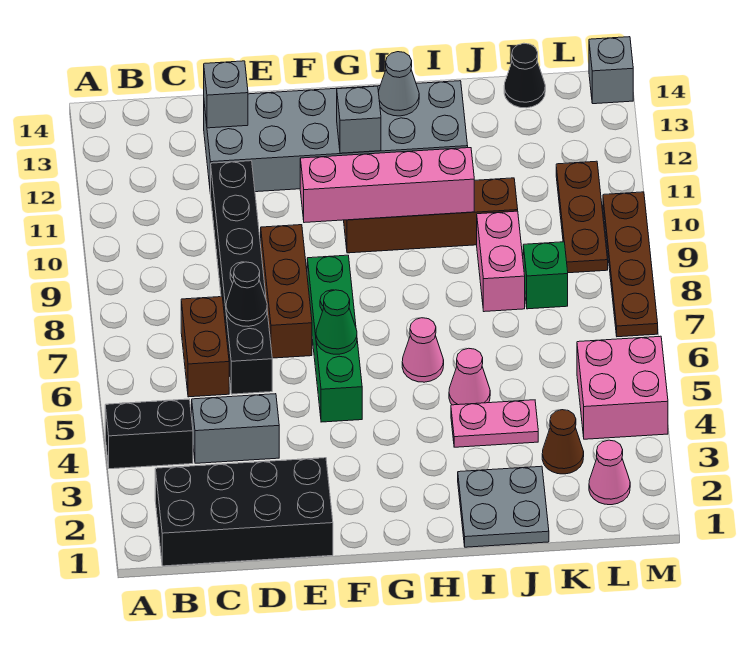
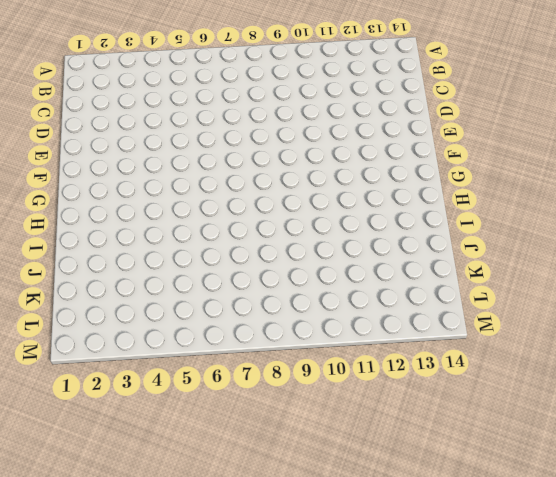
none -> black 1x2 brick [105,399,193,469]
none -> black 2x4 brick [155,458,333,566]
none -> grey 1x2 brick [192,394,279,463]

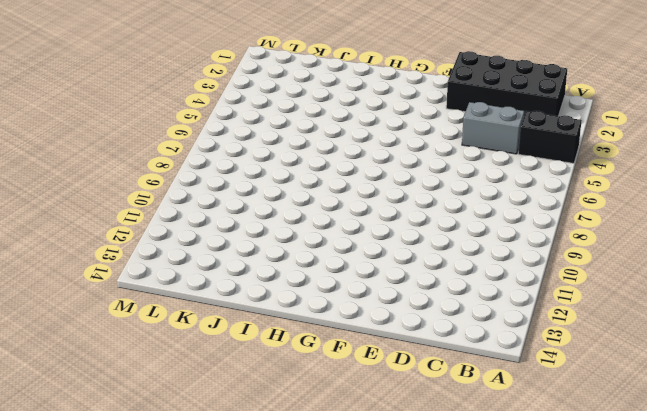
none -> brown 1x2 brick [181,297,229,397]
none -> black 1x6 brick [211,161,272,394]
none -> grey 2x6 brick [204,81,468,194]

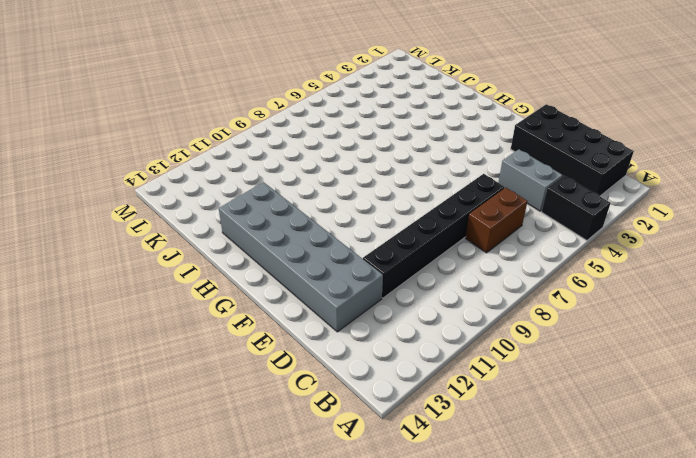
none -> brown 1x3 brick [261,225,312,358]
none -> green 1x4 brick [307,255,362,422]
none -> brown 1x4 brick [344,178,518,253]

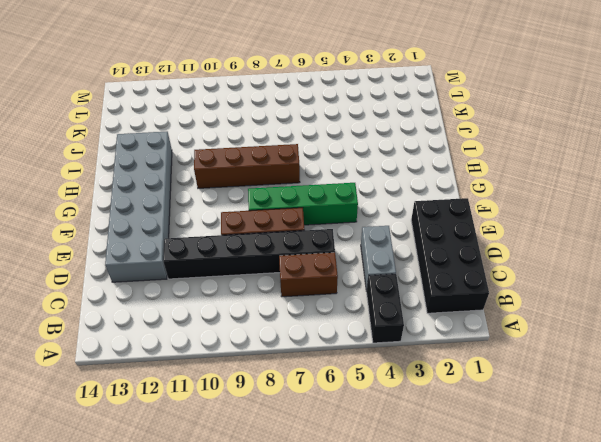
brown 1x4 brick [194,144,300,188] -> brown 1x4 brick turned to [344,178,518,253]
none -> pink 1x1 cone [402,318,444,382]
none -> grey 2x2 plate [458,466,549,547]
none -> pink 1x2 plate [451,400,538,447]

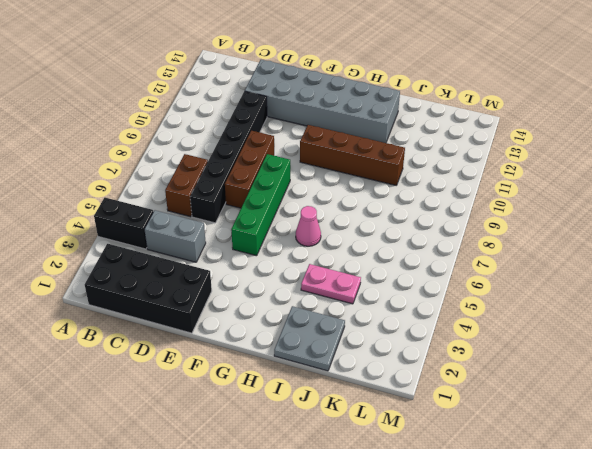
none -> pink 1x1 cone [449,348,490,405]
none -> pink 1x2 brick [477,211,525,312]
none -> brown 1x1 cone [542,410,584,474]

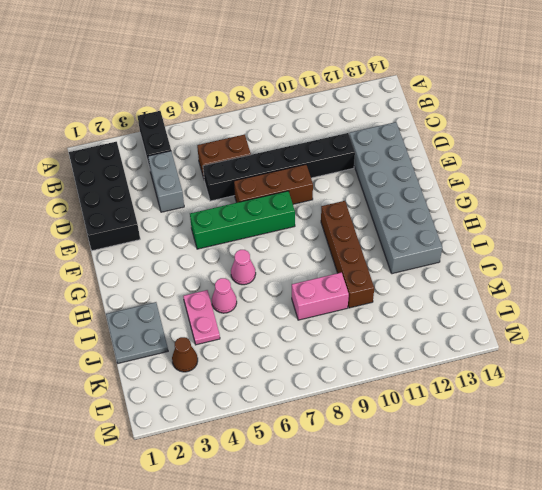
none -> green 1x1 brick [523,242,568,309]
none -> black 1x1 cone [504,43,545,108]
none -> pink 1x1 cone [589,440,630,505]

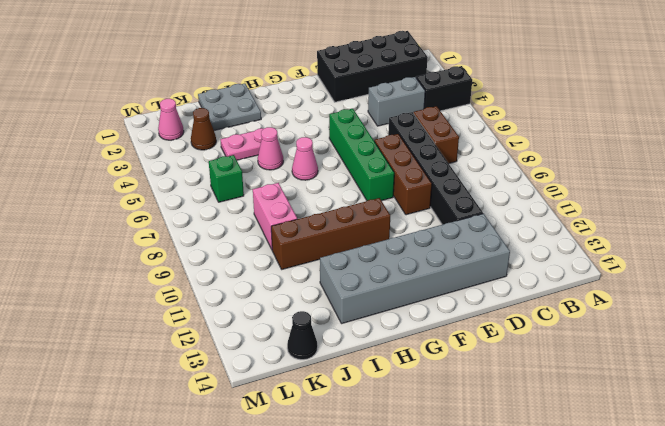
green 1x1 brick [209,155,244,202] -> green 1x1 brick moved to [523,242,568,309]
none -> pink 2x2 brick [577,336,668,439]
none -> brown 1x3 plate [556,161,608,273]
none -> brown 1x4 plate [603,192,658,337]

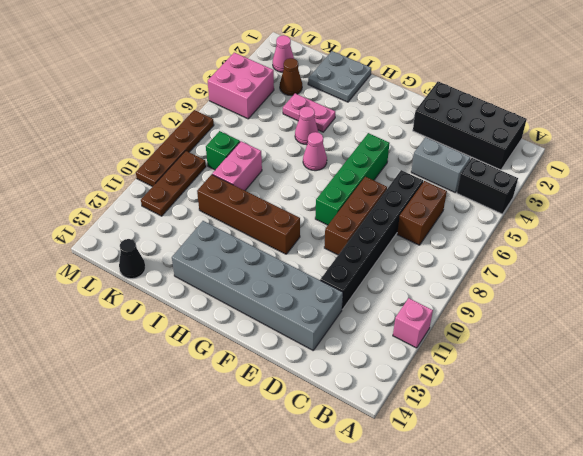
pink 1x1 brick [393,298,433,348] -> none
none -> grey 1x1 brick [589,37,633,104]
none -> black 1x1 cone [226,262,267,327]
none -> grey 1x1 brick [204,61,248,128]

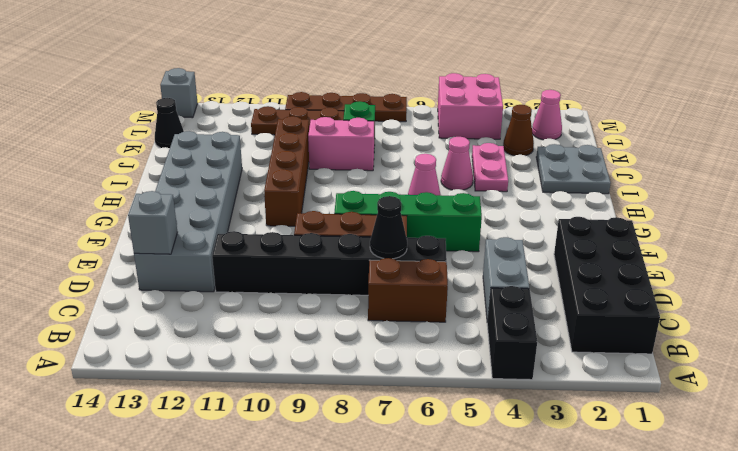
none -> green 1x1 cone [316,290,357,354]
none -> pink 1x4 brick [300,148,474,223]
none -> grey 1x1 brick [337,86,381,153]

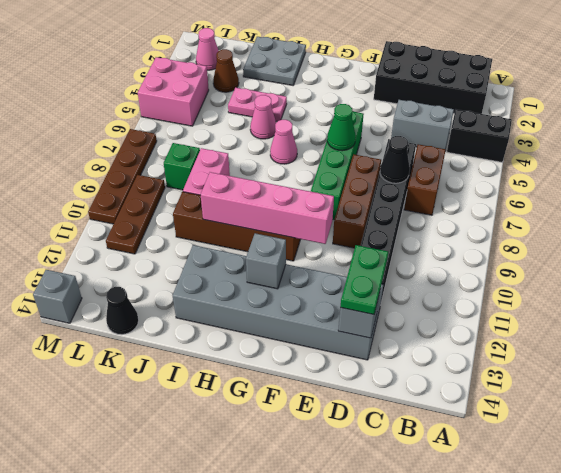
green 1x2 plate [340,245,388,315] -> none
none -> grey 1x1 cone [378,52,419,116]

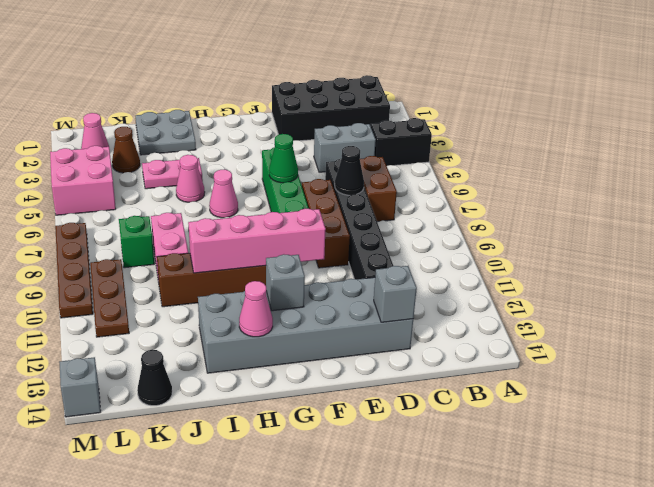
pink 1x1 cone [239,281,273,337] -> grey 1x1 cone [378,52,419,116]

